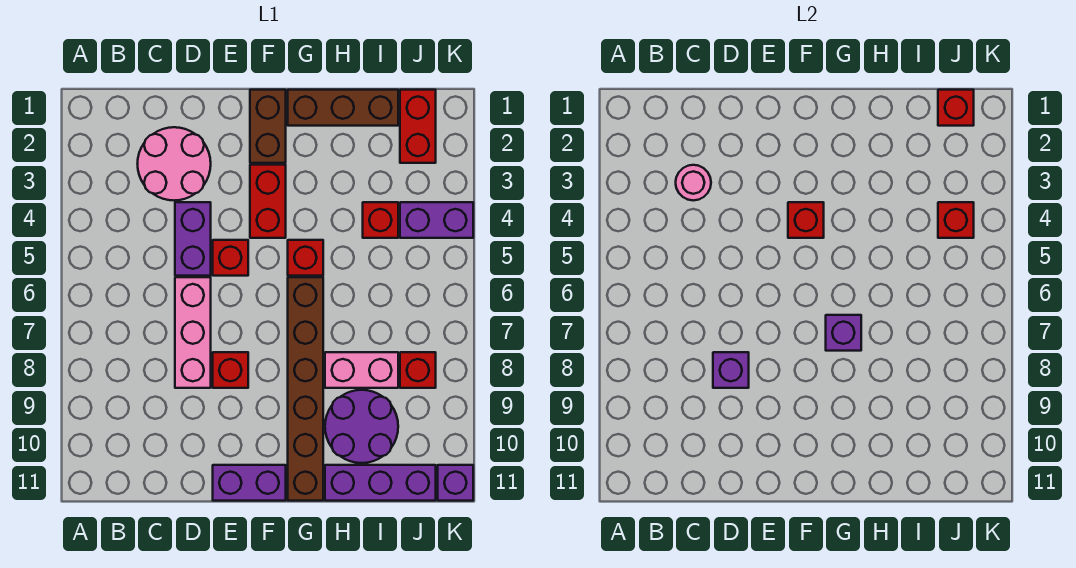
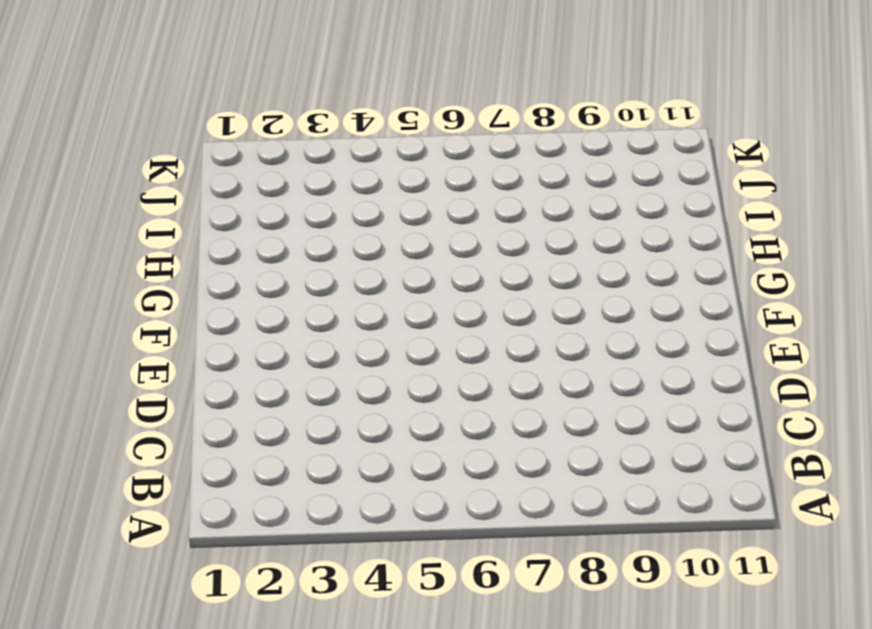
none -> pink 2x2 round brick [138,127,211,201]
none -> purple 1x2 brick [175,202,211,276]
none -> pink 1x3 brick [175,277,211,388]

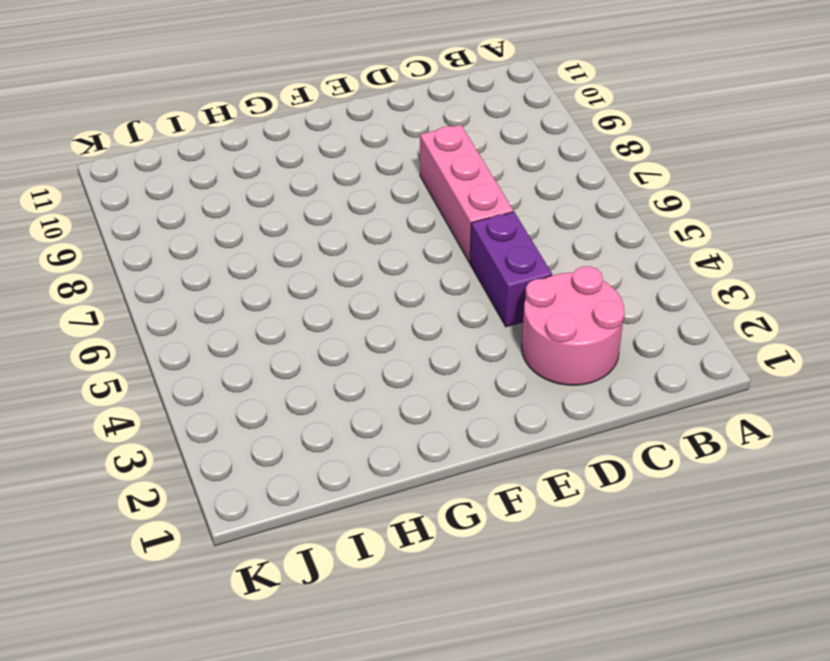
none -> red 1x1 brick [213,240,248,276]
none -> red 1x1 brick [213,352,248,388]
none -> purple 1x2 brick [213,465,286,501]

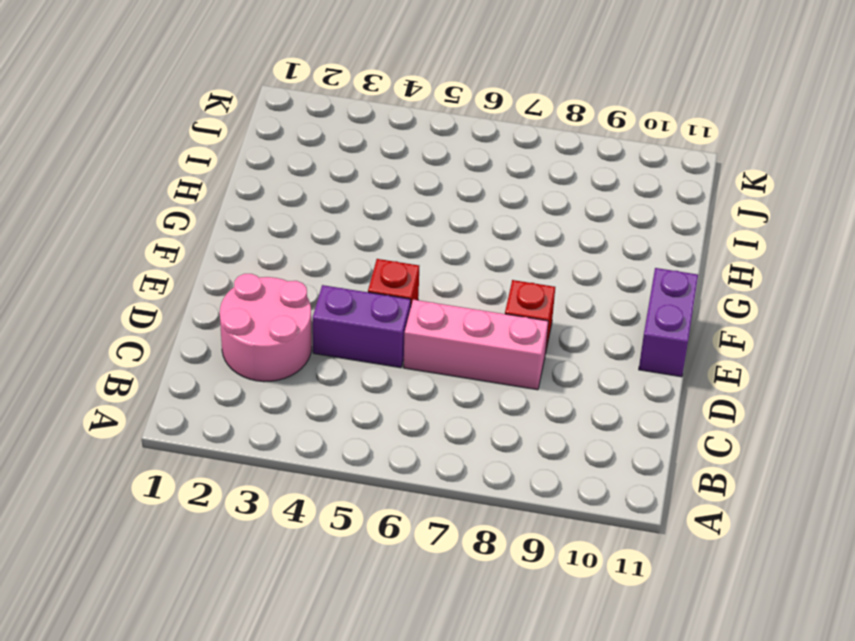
none -> brown 1x2 brick [250,90,286,163]
none -> red 1x2 brick [250,165,286,238]
none -> brown 1x3 brick [288,90,398,126]

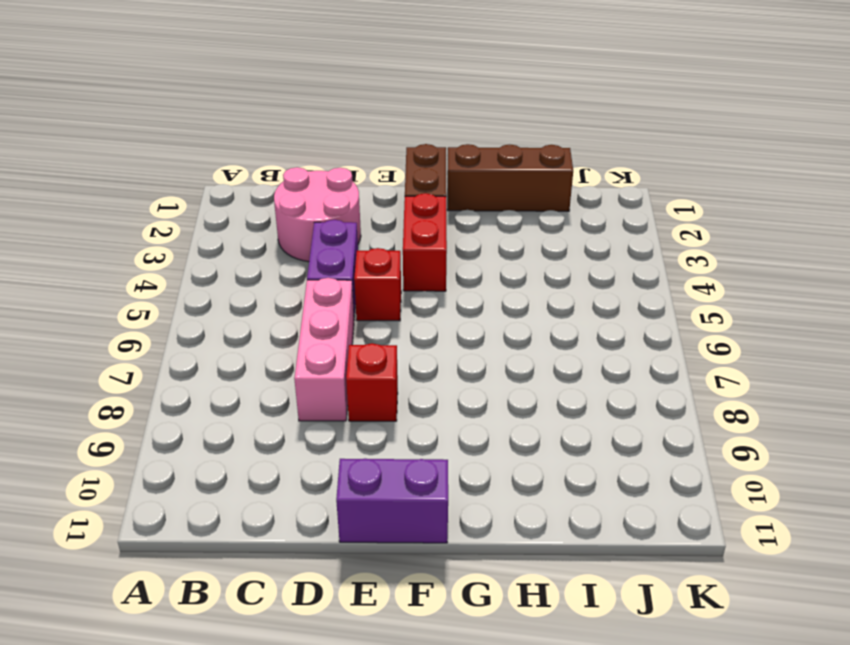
none -> red 1x1 brick [288,240,323,276]
none -> brown 1x6 brick [288,277,323,501]
none -> pink 1x2 brick [325,352,398,388]

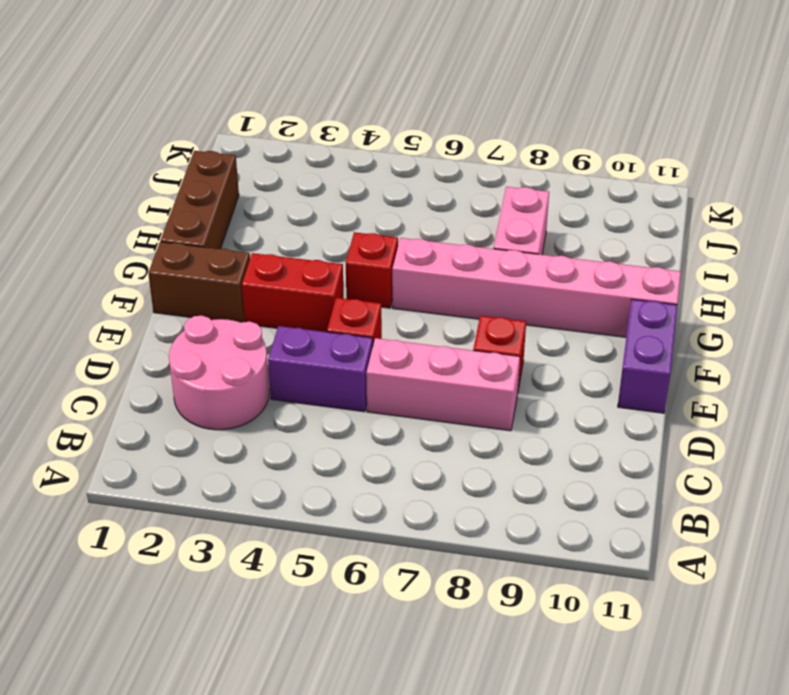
pink 1x6 brick [392,238,681,337] -> brown 1x6 brick [288,277,323,501]
none -> purple 2x2 round brick [325,390,398,463]
none -> purple 1x3 brick [325,465,436,501]
none -> red 1x1 brick [363,202,398,238]

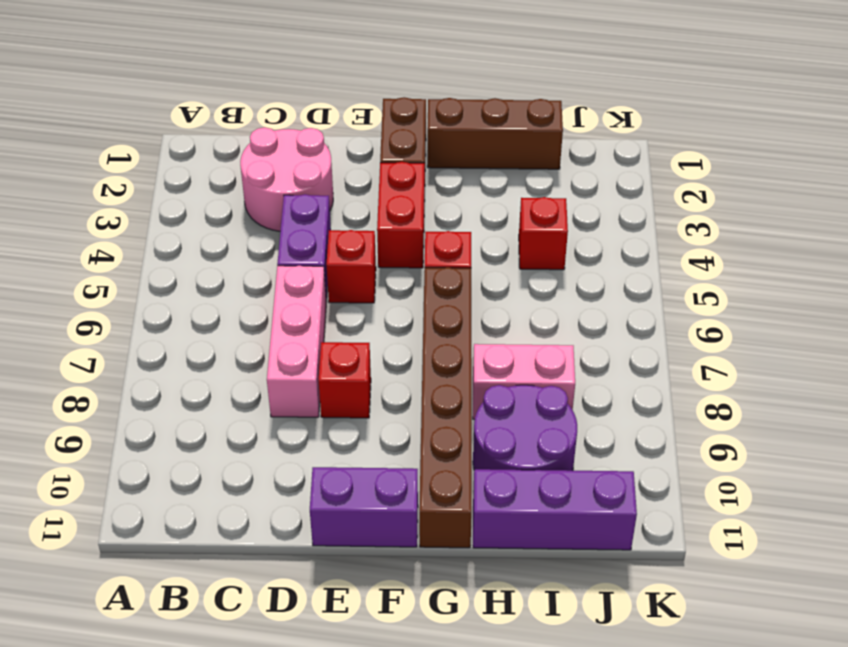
none -> red 1x2 brick [400,90,436,163]
none -> purple 1x2 brick [400,202,473,238]
none -> red 1x1 brick [400,352,436,388]

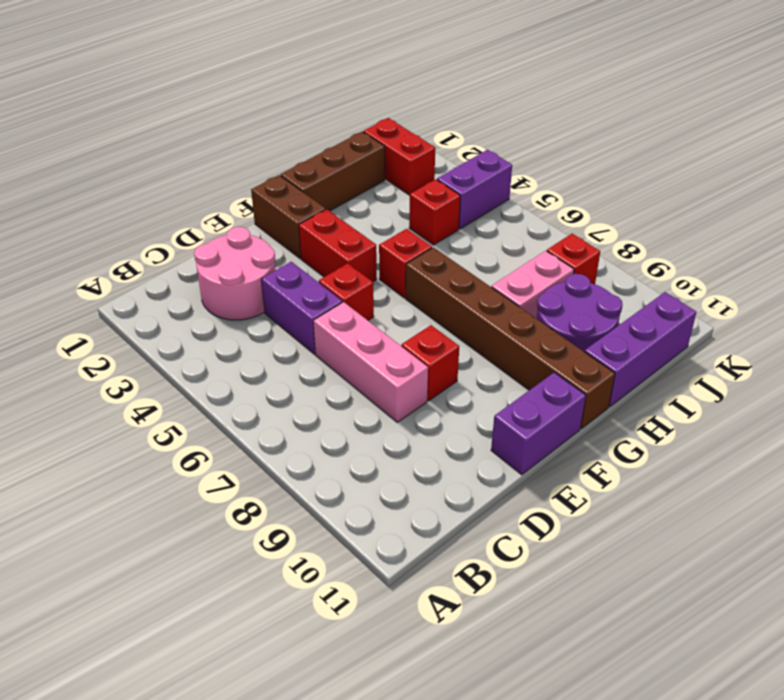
none -> purple 1x1 brick [438,465,473,501]
none -> pink 1x1 round brick [676,165,711,201]
none -> purple 1x1 brick [713,352,749,388]

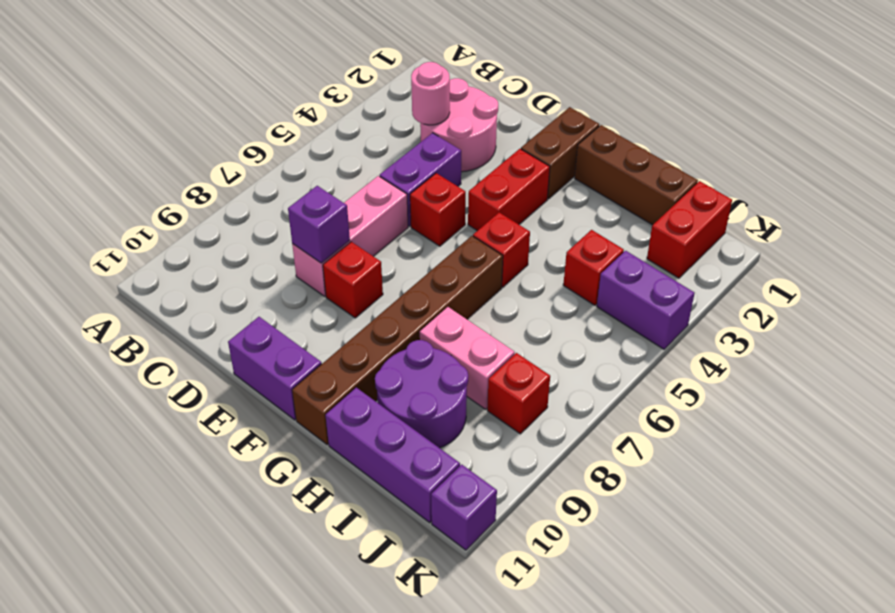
none -> red 1x1 brick [788,202,824,238]
none -> purple 1x1 brick [826,315,861,351]
none -> red 1x1 brick [938,90,974,126]

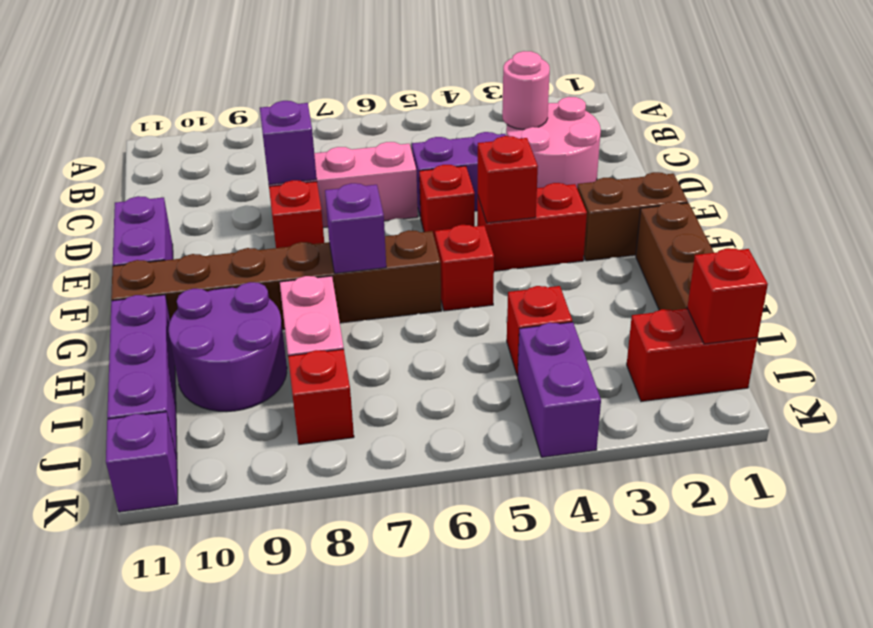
none -> red 1x1 brick [938,202,974,238]

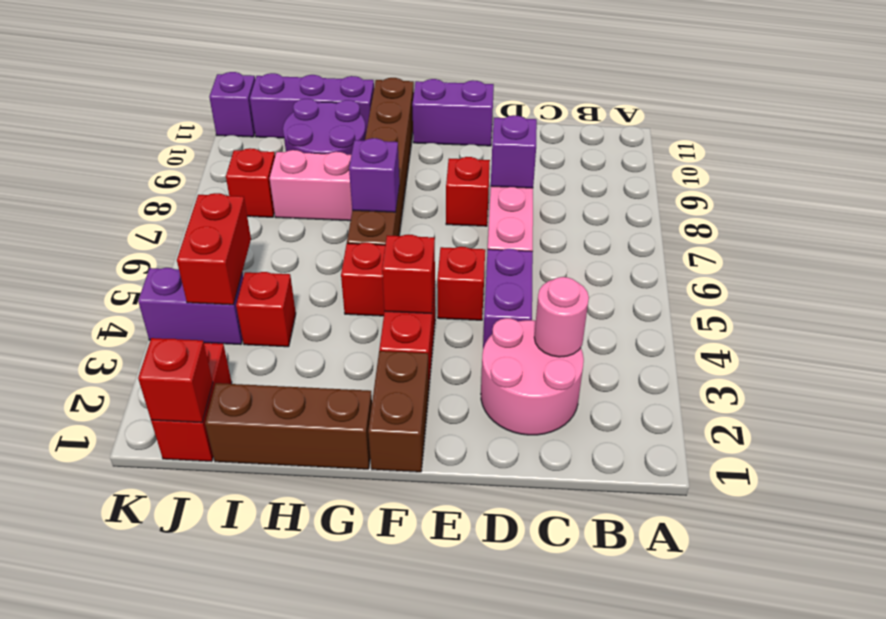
red 1x2 brick [177,193,251,305] -> red 1x1 brick [938,202,974,238]

